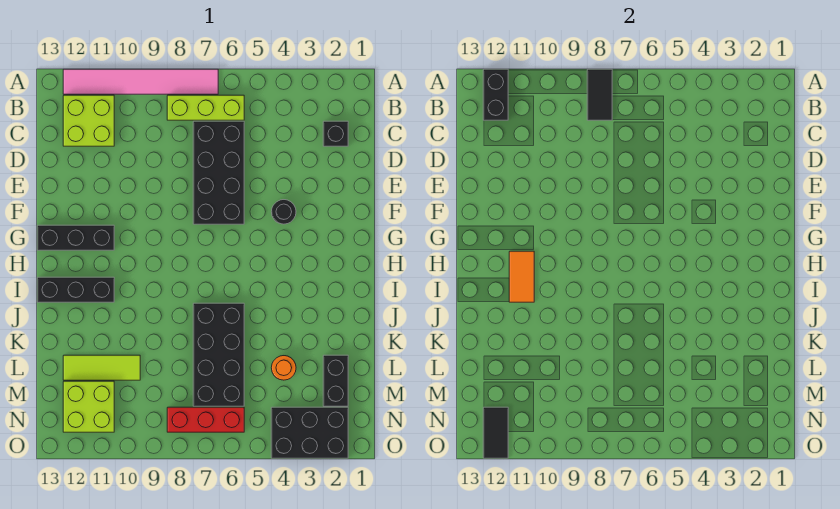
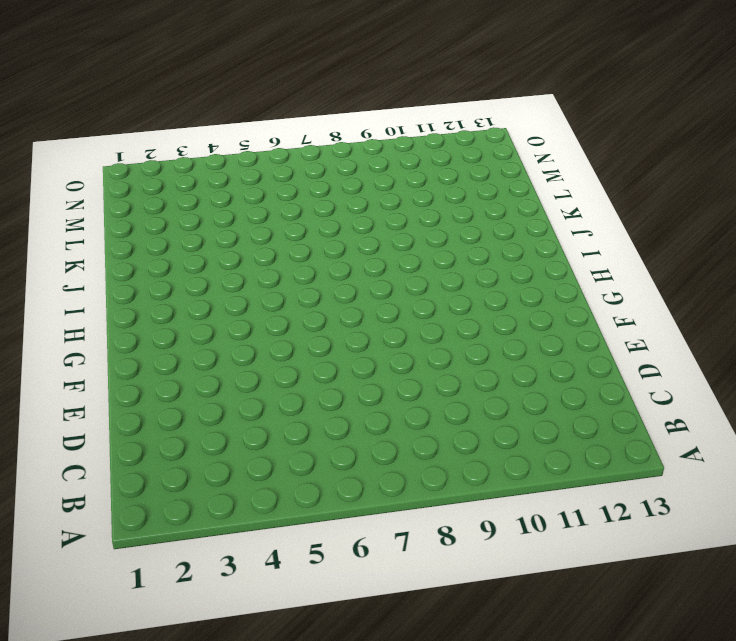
none -> pink 1x6 tile [63,69,218,94]
none -> lime 1x3 brick [167,95,244,120]
none -> lime 2x2 brick [63,95,114,146]

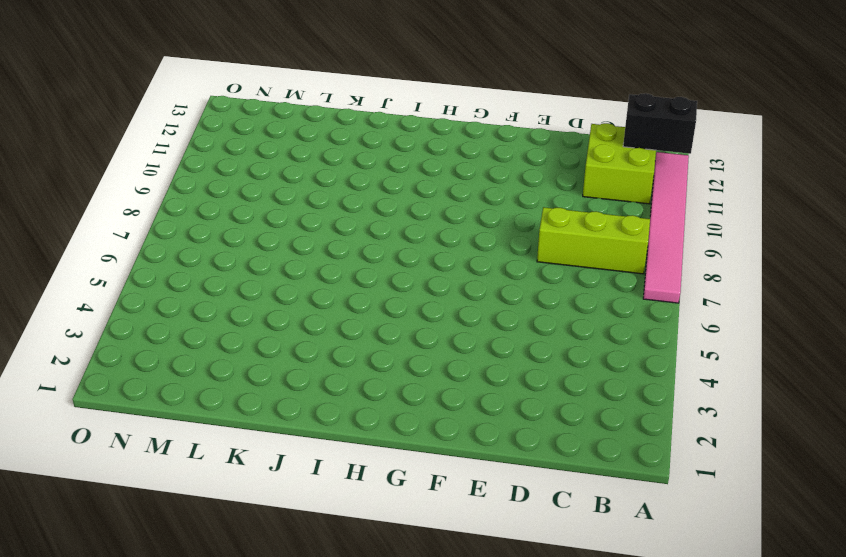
lime 1x3 brick [537,207,650,274] -> lime 1x3 brick turned to [167,95,244,120]
none -> black 1x1 brick [323,121,348,146]
none -> black 2x4 brick [193,121,244,224]
none -> black 1x1 round brick [271,200,296,224]

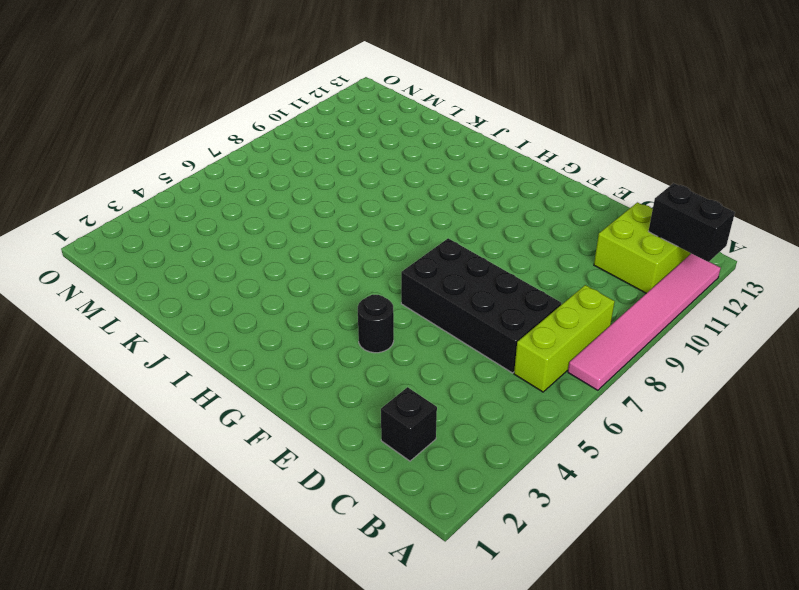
none -> black 1x3 brick [37,225,114,250]
none -> black 1x3 brick [37,277,114,302]
none -> black 2x4 brick [193,303,244,406]

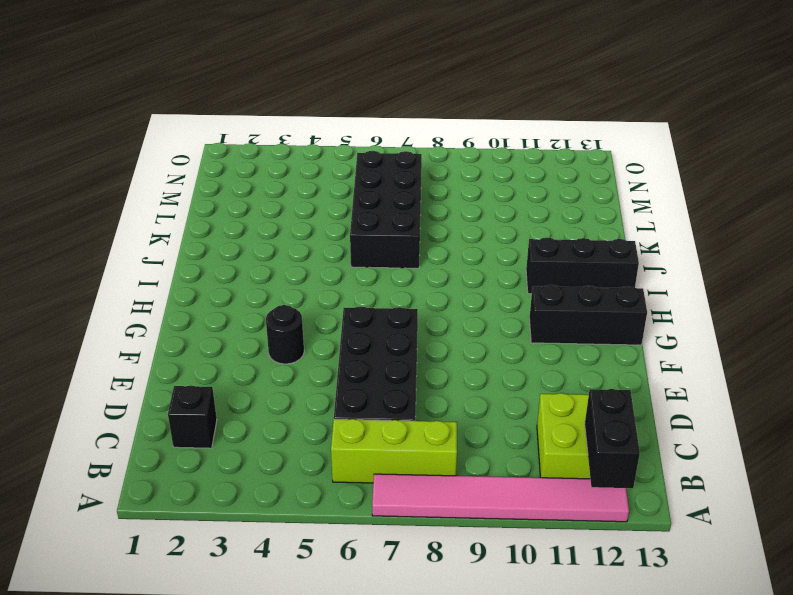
none -> black 1x2 brick [323,355,348,406]
none -> orange 1x1 round brick [271,356,296,380]
none -> lime 1x3 tile [63,355,140,380]

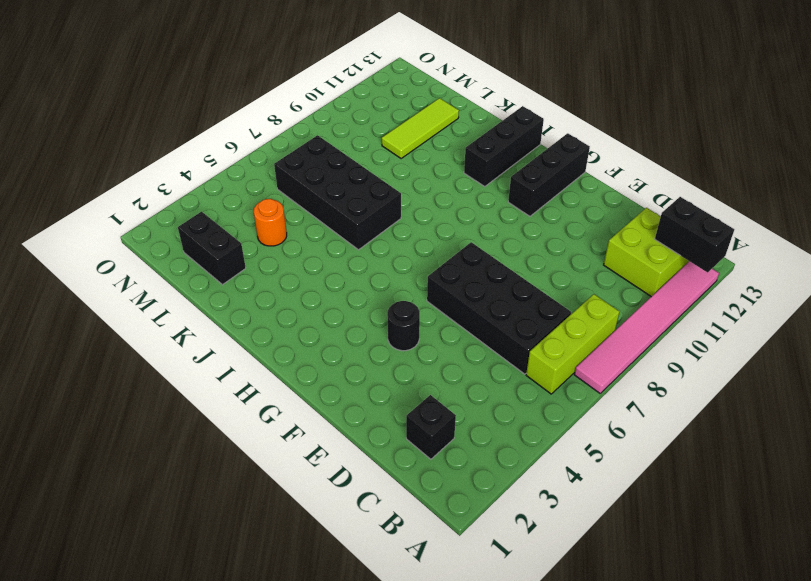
none -> lime 2x2 brick [63,381,114,432]
none -> black 2x3 brick [271,407,348,458]
none -> red 1x3 brick [167,407,244,432]

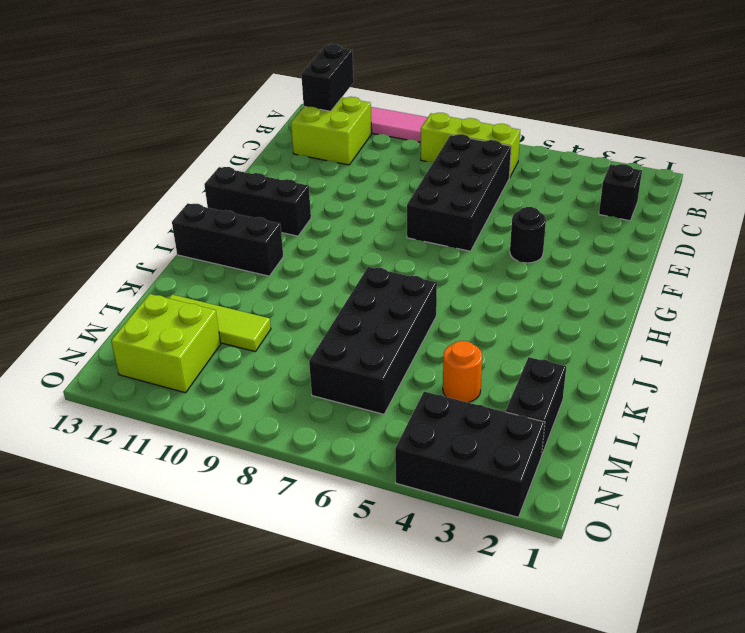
none -> red 1x3 brick [167,407,244,432]
none -> black 1x2 tile [587,69,612,120]
none -> orange 1x2 tile [509,251,534,302]

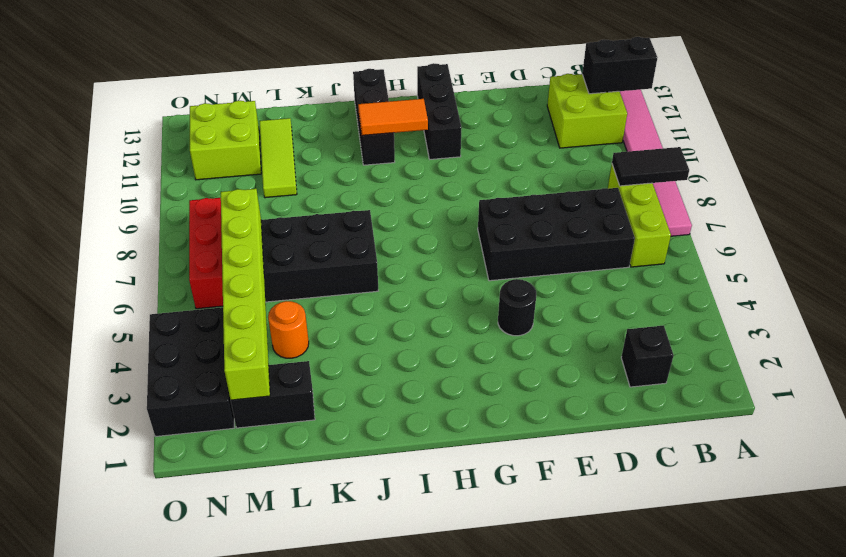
lime 1x6 brick [221,189,270,400] -> none
none -> black 1x2 tile [483,407,508,458]

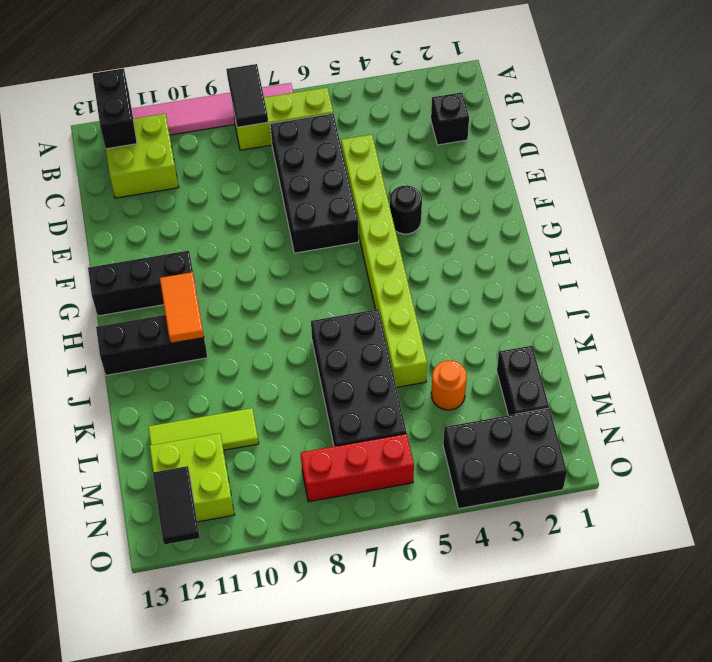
lime 1x8 brick [341,134,427,387] -> none

